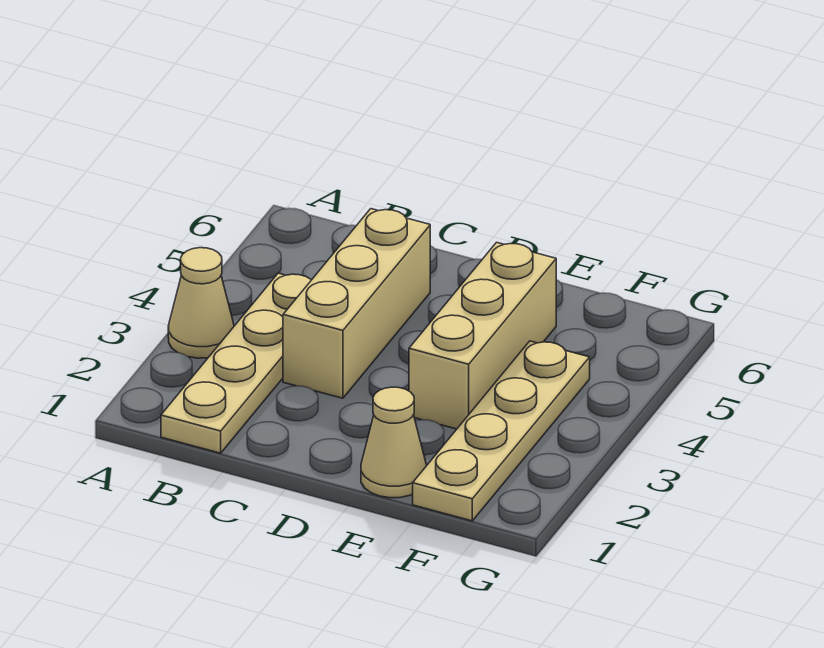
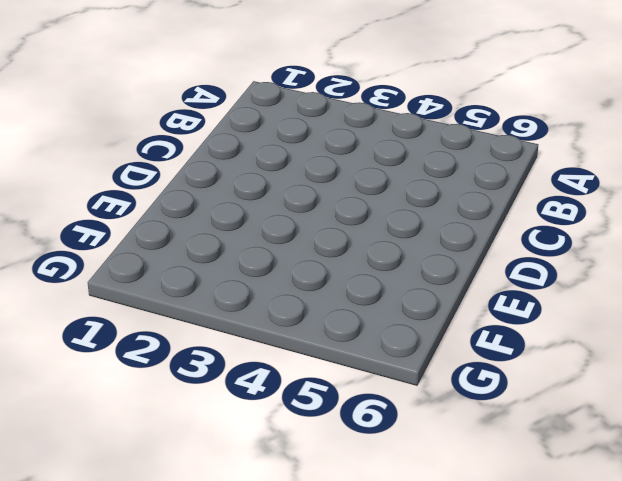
none -> tan 1x1 cone [168,248,234,358]
none -> tan 1x4 plate [161,273,311,453]

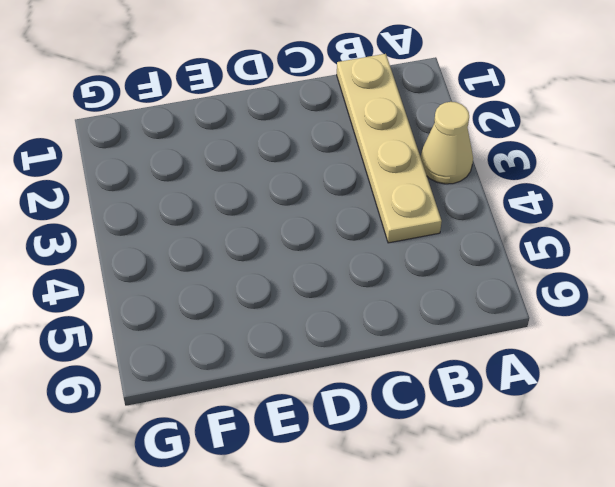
none -> tan 1x3 brick [283,209,430,398]
none -> tan 1x1 cone [361,387,426,498]

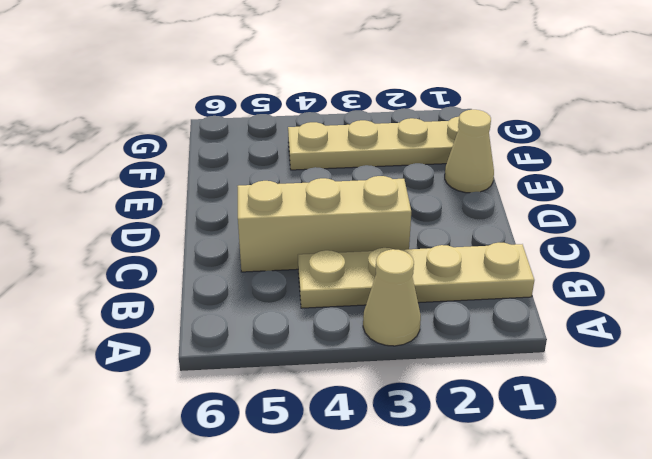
none -> tan 1x3 brick [409,242,556,429]

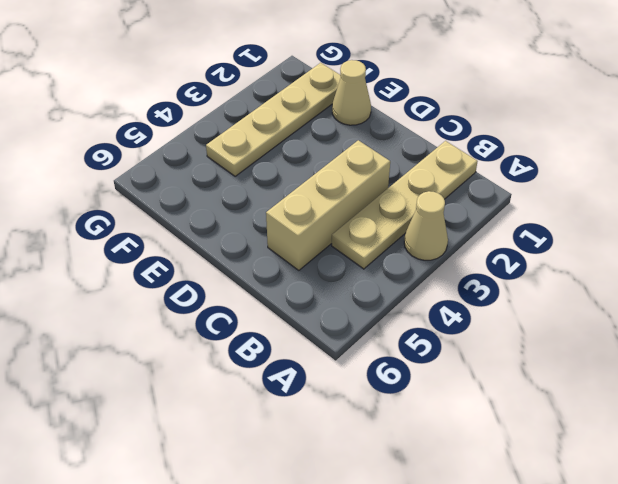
none -> tan 1x3 brick [409,242,556,429]

